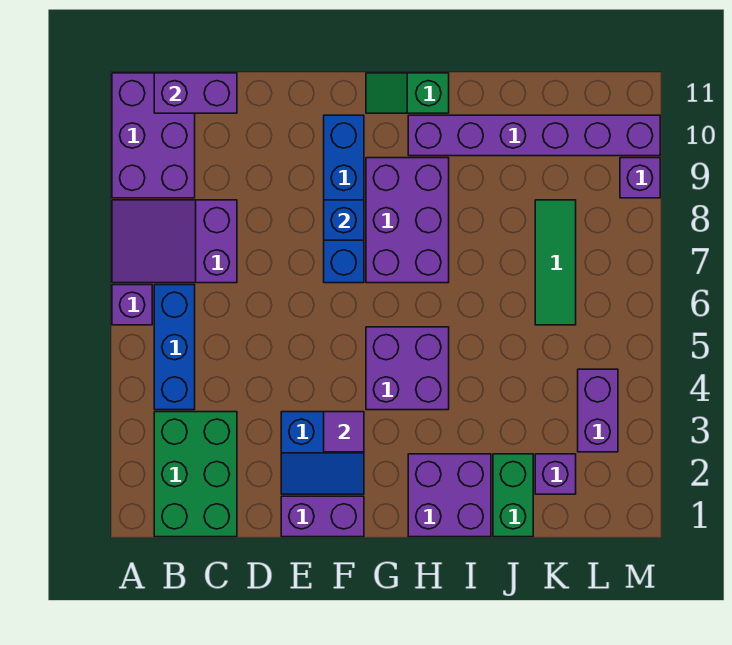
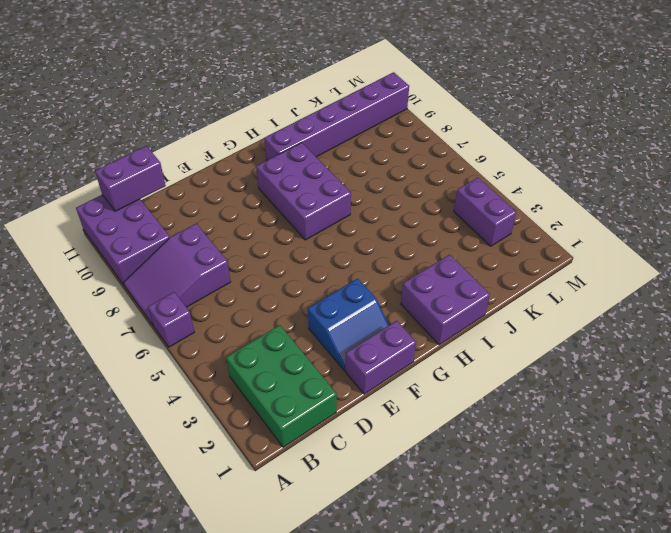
none -> blue 1x3 brick [154,285,195,410]
none -> blue 1x4 brick [324,115,364,283]
none -> purple 2x2 brick [366,327,449,410]

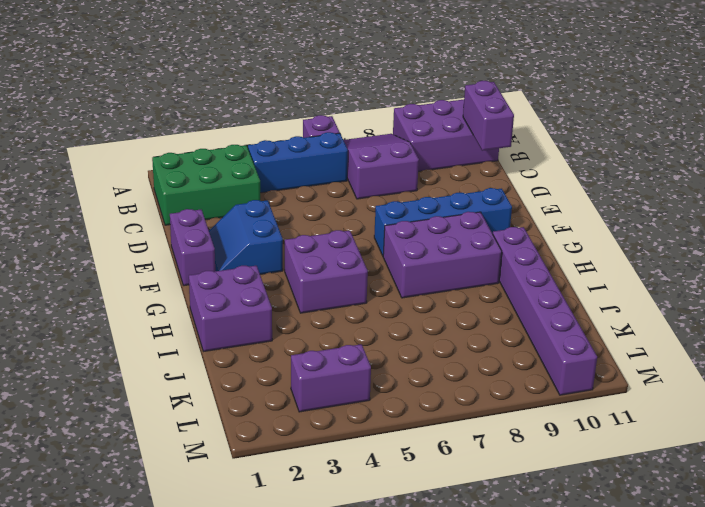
none -> green 1x2 slope [366,73,449,113]
none -> green 1x2 brick [493,454,533,537]
none -> purple 1x1 brick [535,454,576,494]

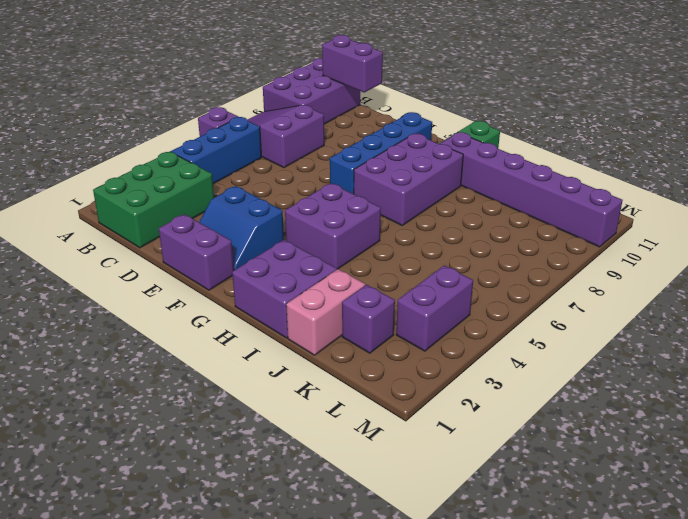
pink 1x2 brick [286,269,365,355] -> green 1x2 brick [493,454,533,537]
none -> green 1x3 tile [535,200,576,325]
none -> purple 1x1 brick [620,158,660,198]
none -> purple 1x1 tile [324,412,364,452]

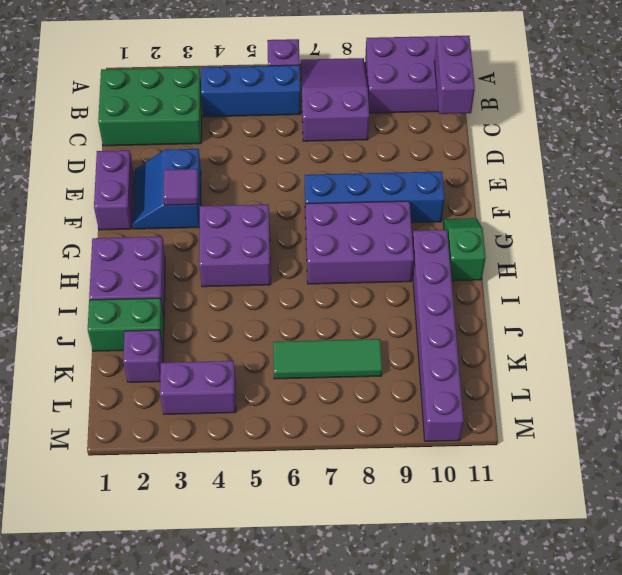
none -> purple 1x1 brick [620,158,660,198]
none -> blue 1x1 brick [324,200,364,240]

